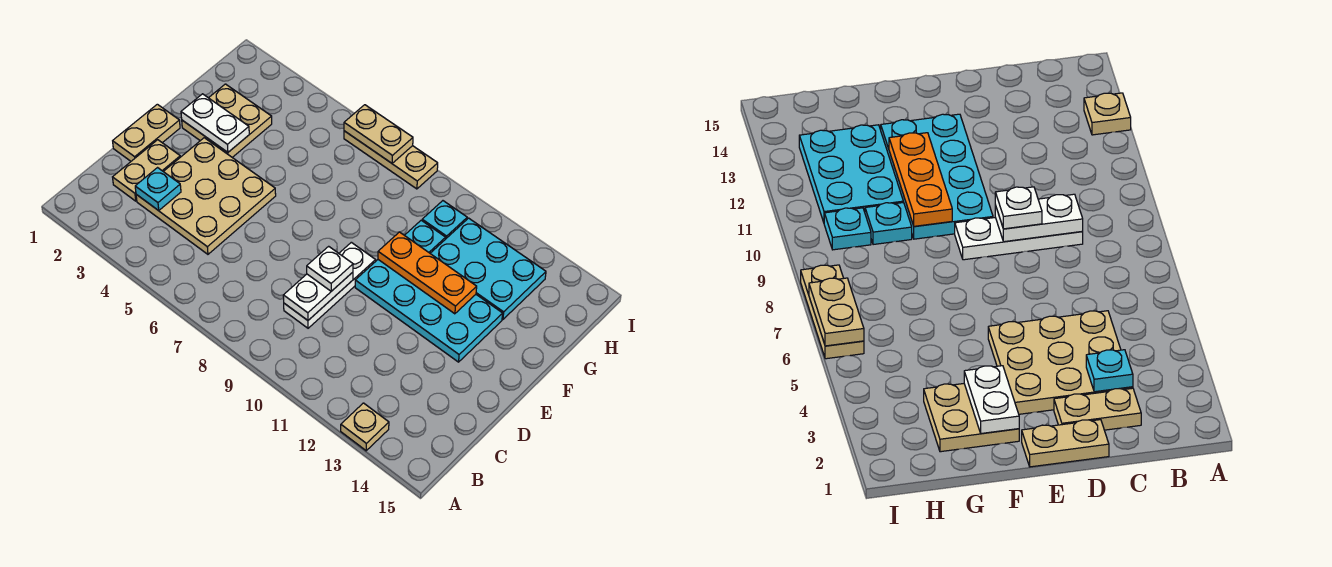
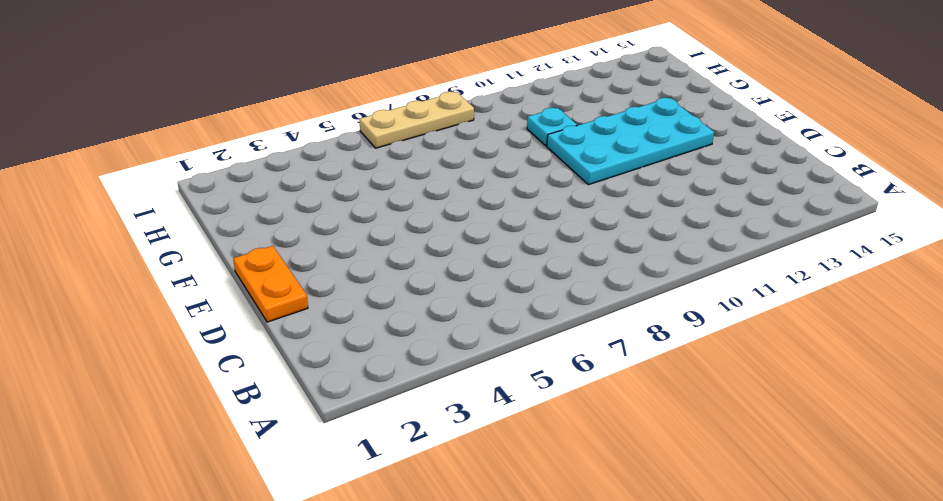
orange 1x2 plate [233,246,308,322] -> tan 1x2 plate [113,104,180,161]
none -> tan 1x1 plate [341,403,389,451]
none -> tan 1x2 plate [113,140,180,201]
none -> tan 3x3 plate [136,138,276,254]

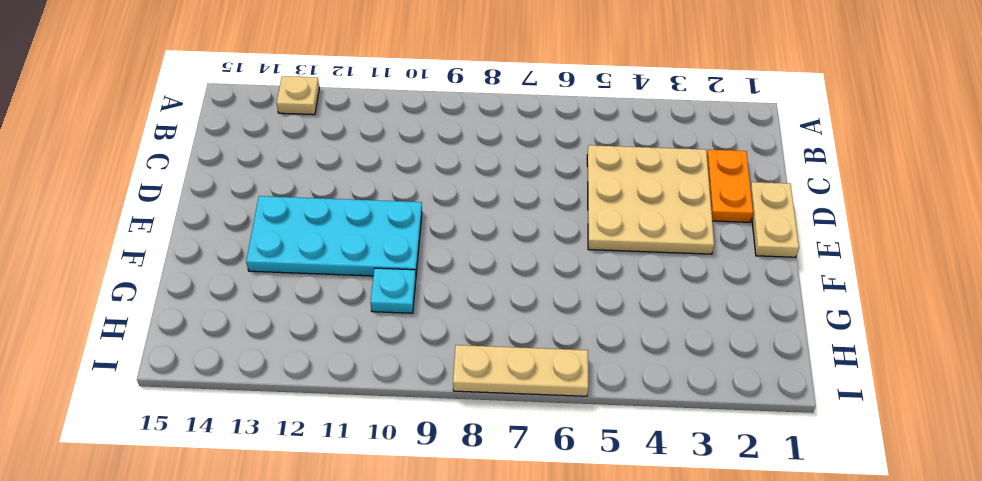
orange 1x2 plate [707,150,753,222] -> tan 1x2 plate [113,140,180,201]
none -> white 1x3 plate [284,242,376,328]
none -> tan 2x2 plate [182,84,272,157]
none -> cyan 2x3 plate [430,218,546,319]

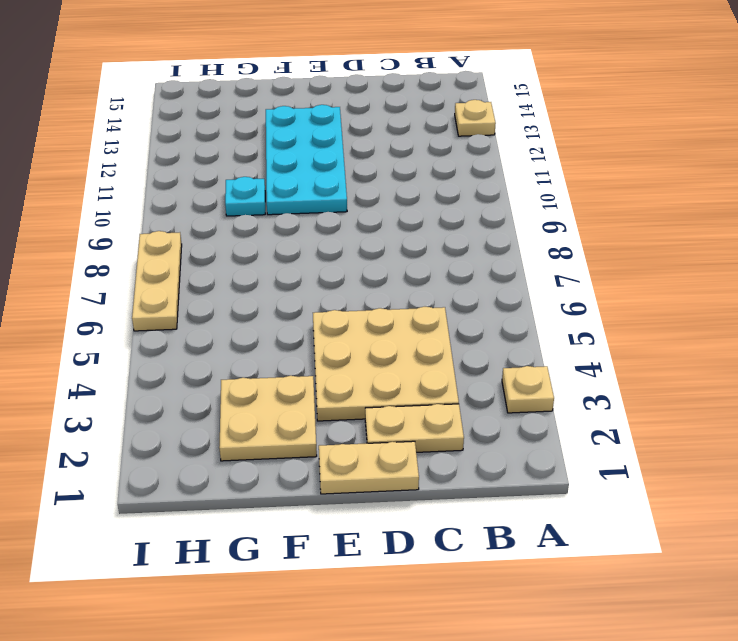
tan 1x1 plate [502,366,554,413] -> none
none -> white 1x3 plate [284,242,376,328]
none -> cyan 2x3 plate [430,218,546,319]
none -> cyan 1x1 plate [422,201,467,238]

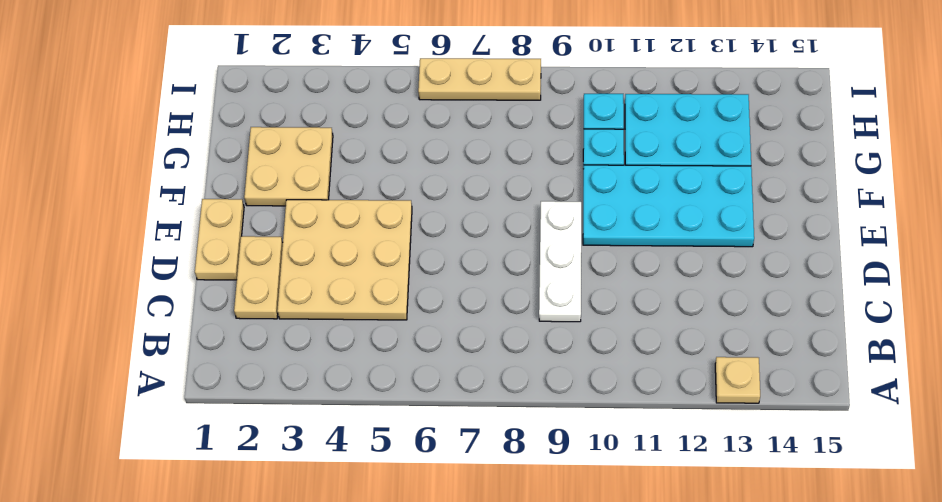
none -> cyan 1x1 plate [135,168,181,211]
none -> white 1x2 plate [283,272,353,320]
none -> white 1x2 plate [181,94,249,152]

